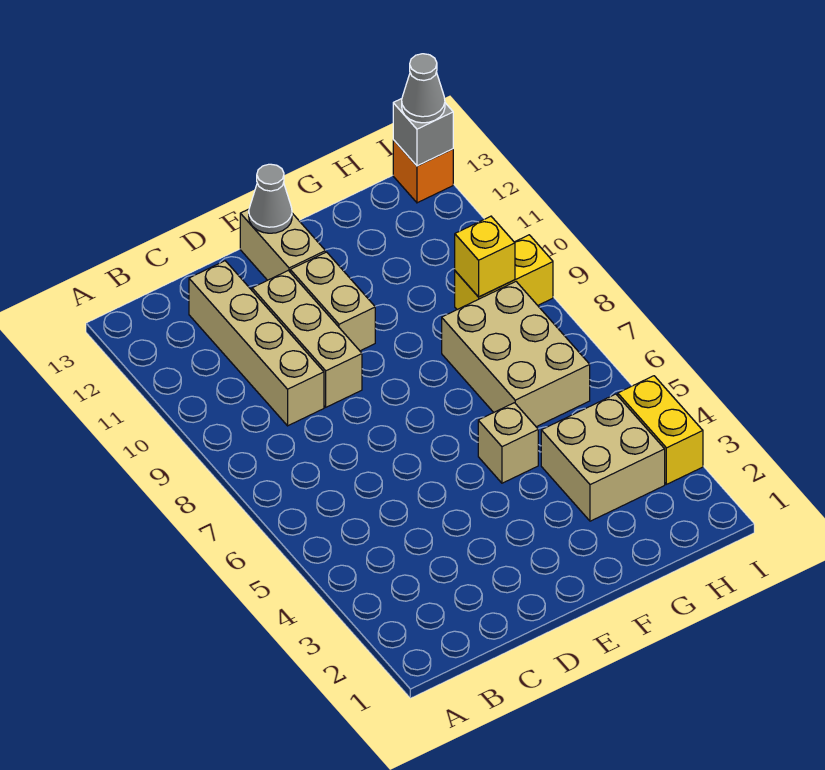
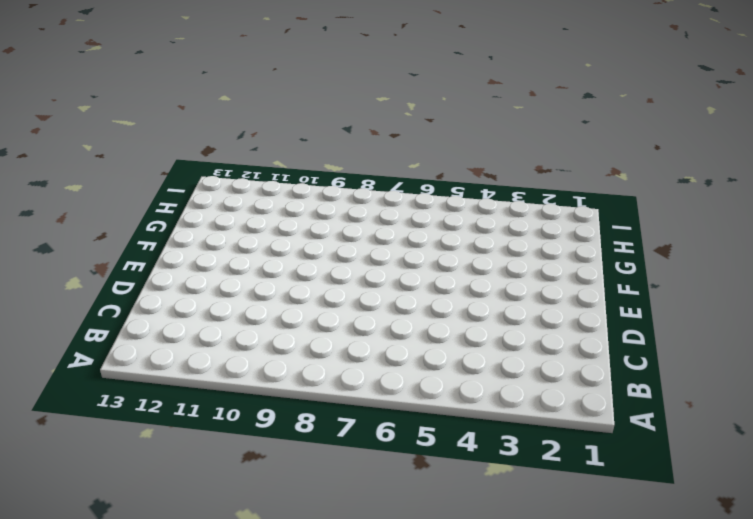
none -> tan 1x4 brick [189,261,324,426]
none -> tan 1x3 brick [252,270,362,407]
none -> tan 1x2 brick [290,252,375,351]

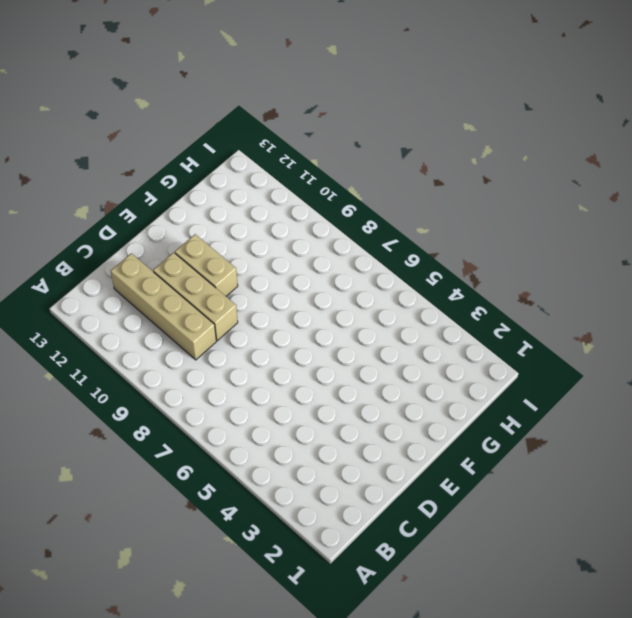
none -> tan 1x2 brick [240,209,325,280]
none -> tan 1x1 brick [478,403,538,483]
none -> tan 2x2 brick [541,394,665,521]

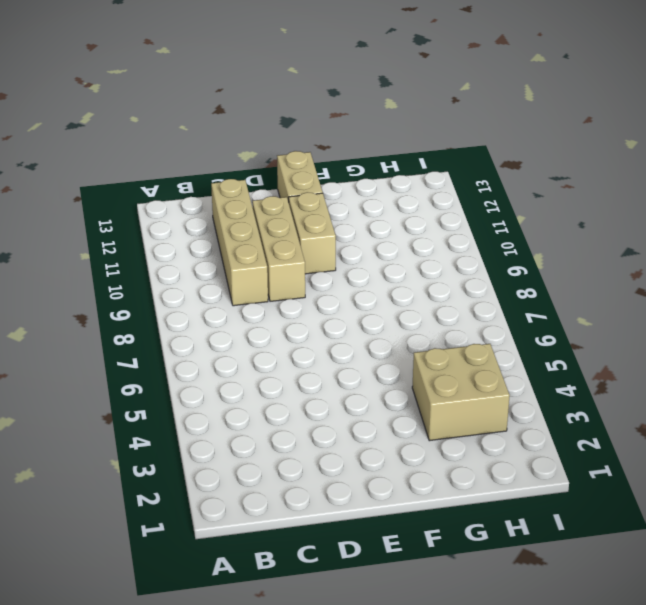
none -> tan 1x1 brick [478,403,538,483]
none -> tan 2x3 brick [442,282,590,427]
none -> yellow 1x2 brick [455,235,553,310]

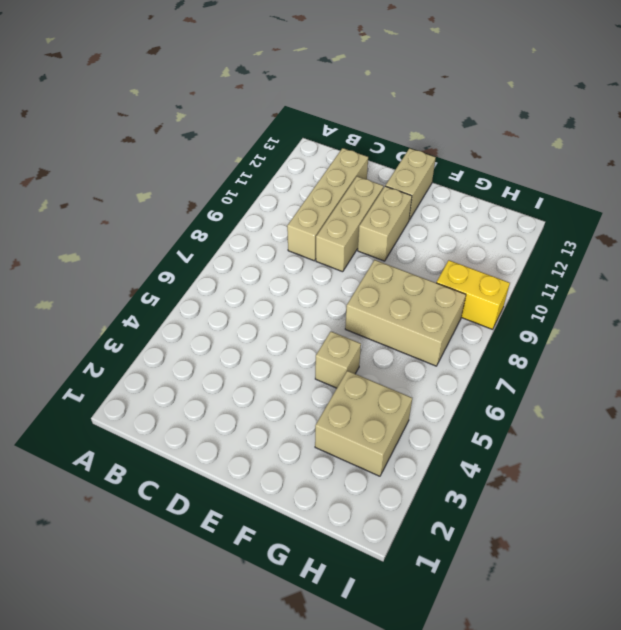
tan 2x3 brick [345,260,466,366] -> tan 2x3 brick turned to [442,282,590,427]
none -> yellow 1x2 brick [618,376,703,484]
none -> orange 1x1 brick [393,140,453,203]
none -> grey 1x1 cone [249,164,292,233]

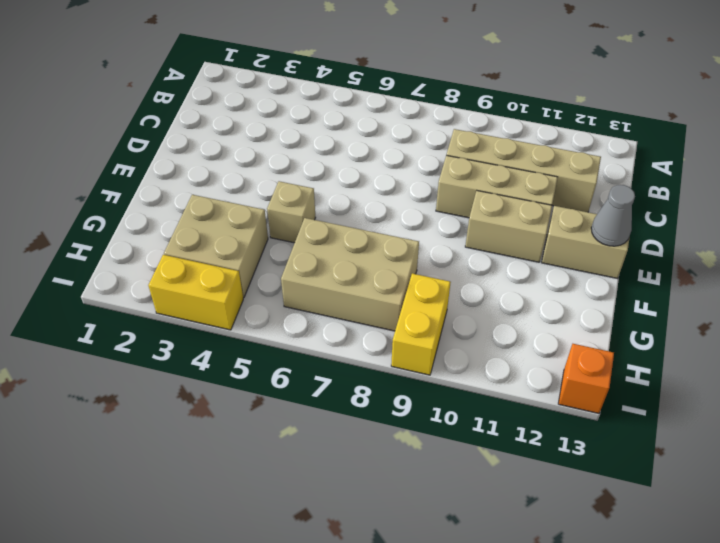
none -> yellow 1x1 brick [455,216,515,297]
none -> grey 1x1 brick [393,99,453,166]
none -> grey 1x1 cone [402,54,445,123]

